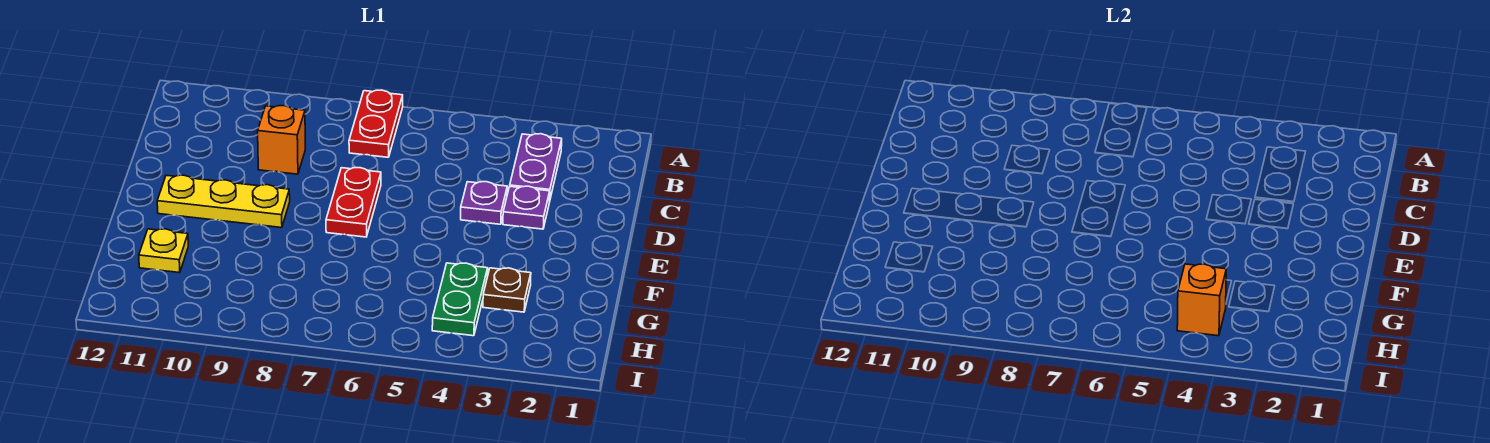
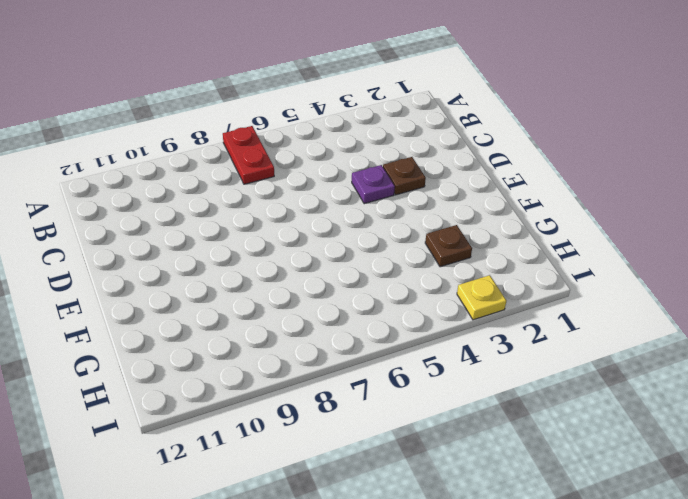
brown 1x1 plate [383,157,426,195] -> purple 1x1 plate [503,186,550,229]
yellow 1x1 plate [457,275,506,320] -> yellow 1x1 plate moved to [139,229,188,273]
none -> purple 1x2 plate [510,134,562,202]
none -> orange 1x1 brick [258,106,305,174]

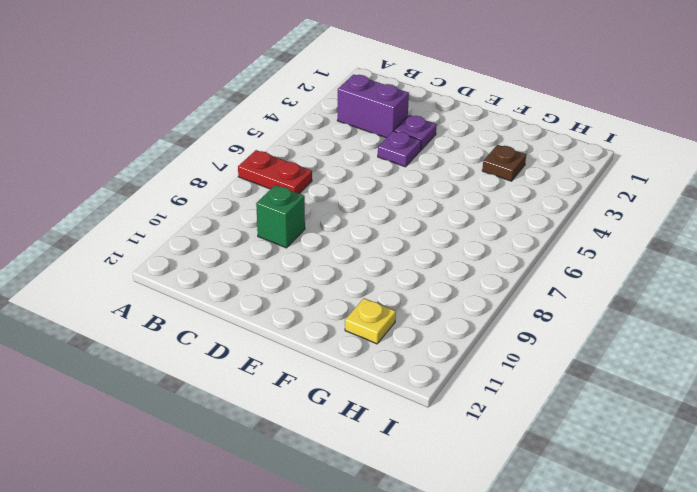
purple 1x2 brick [337,74,409,138] -> purple 1x2 plate [510,134,562,202]
green 1x1 brick [256,185,305,248] -> orange 1x1 brick [258,106,305,174]
none -> red 1x2 plate [326,168,381,237]
none -> yellow 1x3 plate [157,175,290,228]

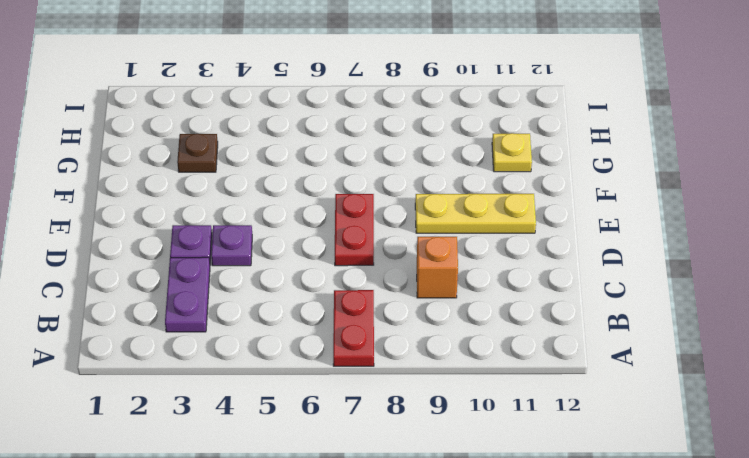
none -> green 1x2 plate [432,263,488,336]
none -> orange 1x1 brick [1177,264,1226,336]

